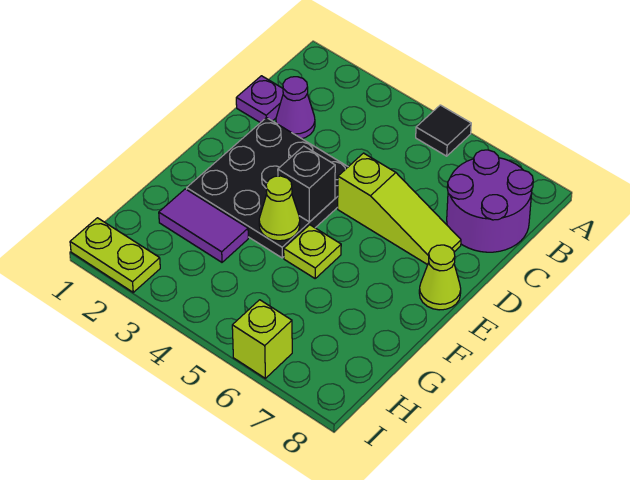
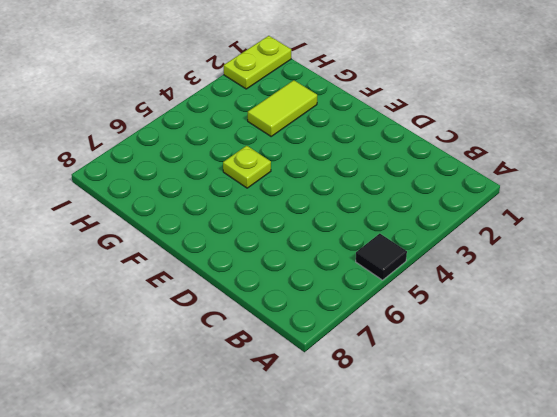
lime 1x2 tile [248,80,317,136] -> purple 1x2 tile [159,189,248,262]
none -> purple 2x2 round brick [447,150,533,252]
none -> purple 1x1 plate [236,76,283,123]
none -> purple 1x1 cone [276,77,315,139]

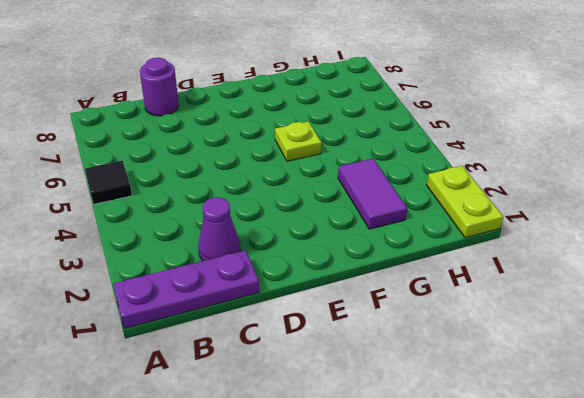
purple 1x3 plate [113,250,259,329] -> purple 1x1 plate [236,76,283,123]
purple 1x1 round brick [140,58,179,116] -> purple 2x2 round brick [447,150,533,252]
none -> black 3x3 plate [187,118,348,258]
none -> lime 1x3 slope [338,153,461,265]
none -> lime 1x1 cone [419,245,461,310]

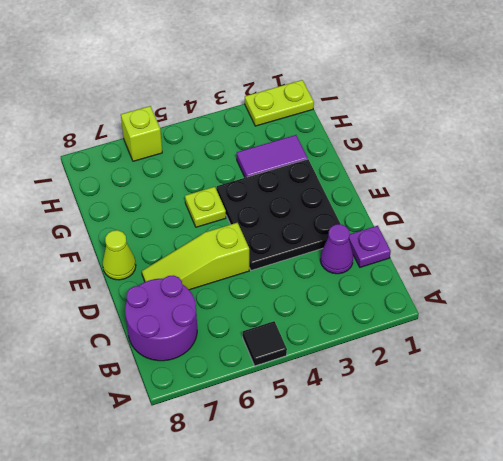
none -> black 1x1 brick [278,146,335,222]
none -> lime 1x1 cone [259,176,300,241]

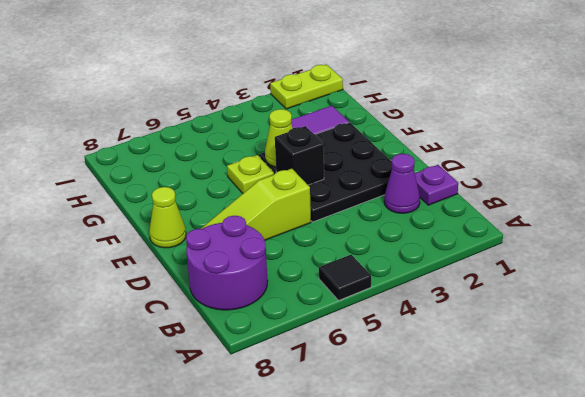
none -> lime 1x1 brick [232,300,292,378]

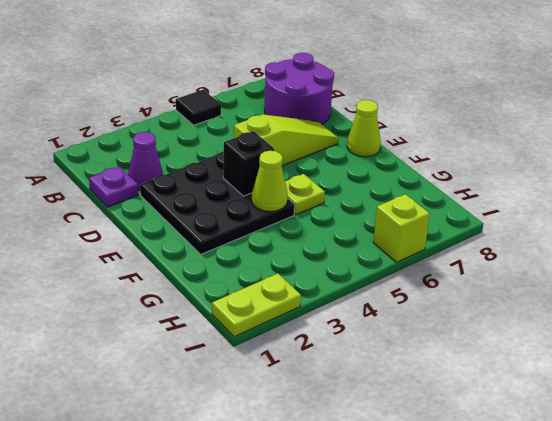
none -> purple 1x2 tile [159,189,248,262]

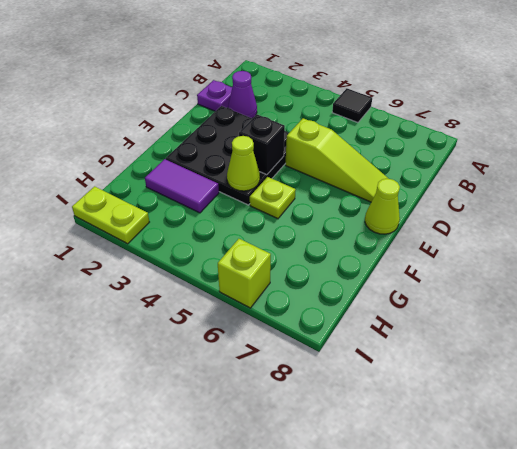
none -> purple 2x2 round brick [447,150,533,252]

